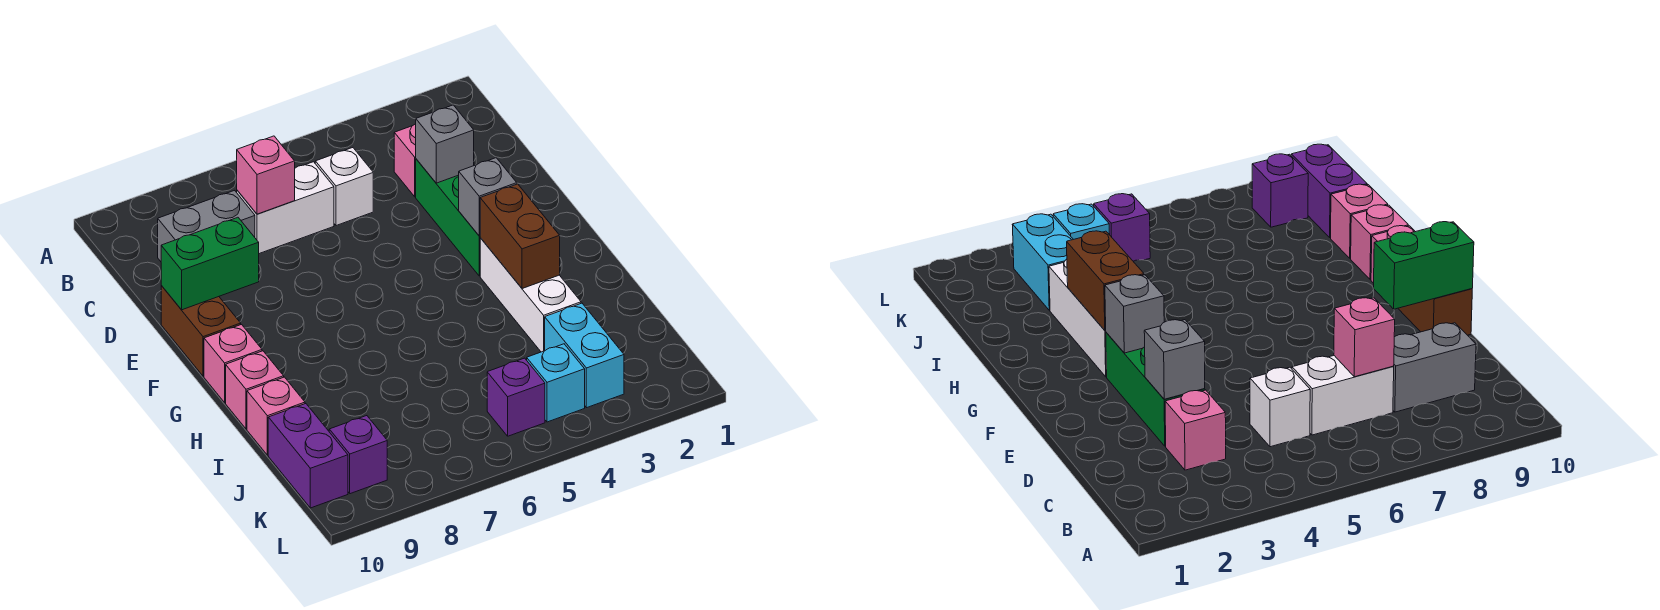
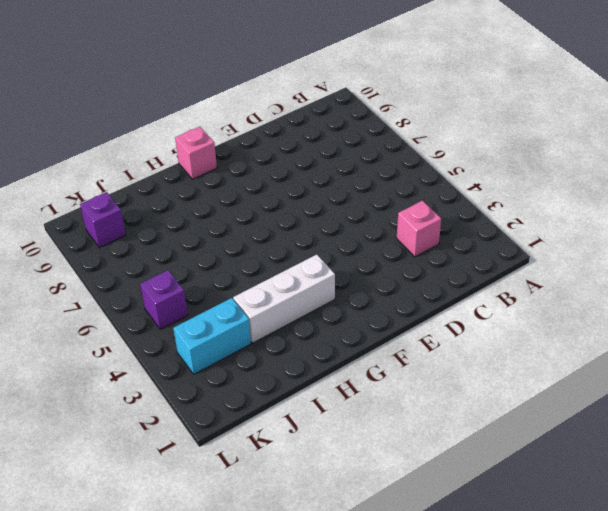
none -> white 1x1 brick [315,148,373,226]
none -> white 1x2 brick [237,162,334,254]
none -> grey 1x2 brick [158,190,255,261]

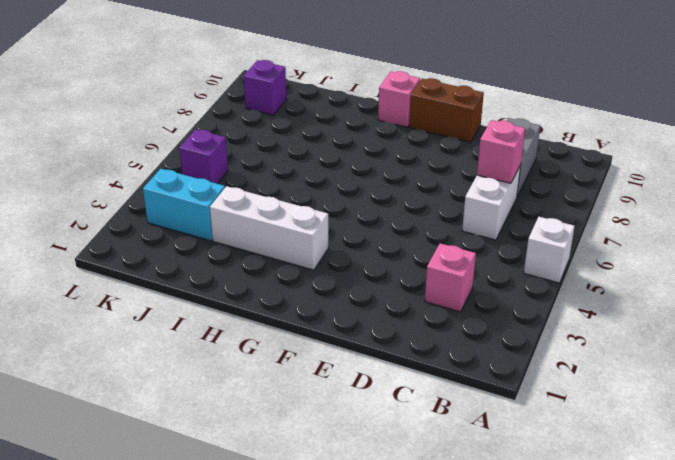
white 1x1 brick [524,217,575,283] -> white 1x1 brick moved to [315,148,373,226]
none -> green 1x3 brick [416,159,480,276]
none -> pink 1x1 brick [226,351,284,429]
none -> pink 1x1 brick [247,377,305,455]

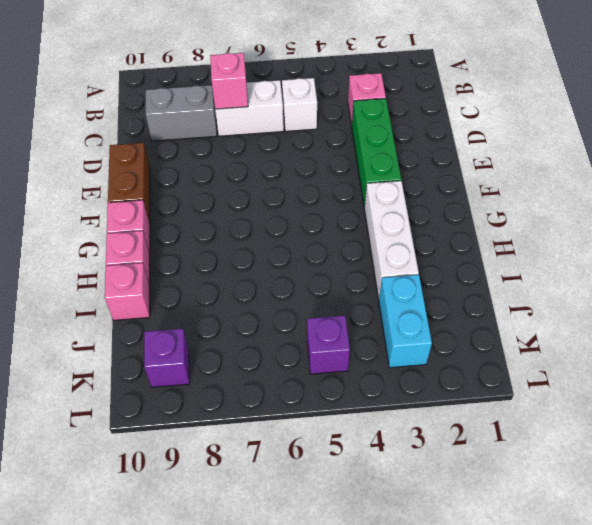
none -> purple 1x2 brick [268,404,348,508]
none -> cyan 1x1 brick [527,344,585,422]
none -> grey 1x1 brick [416,105,474,183]

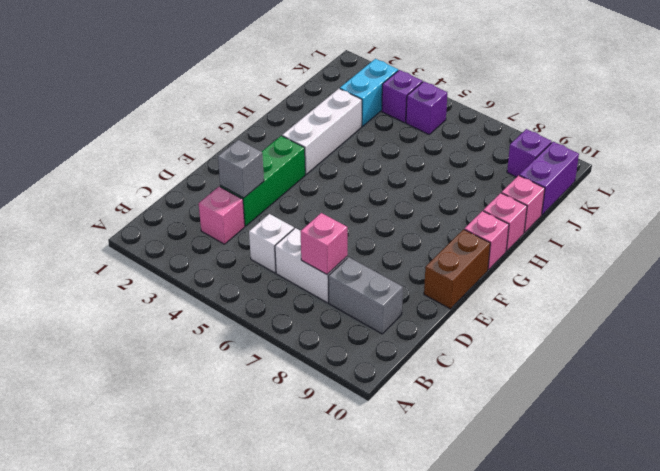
purple 1x1 brick [382,70,423,123] -> cyan 1x1 brick [527,344,585,422]
none -> green 1x2 brick [161,217,259,310]
none -> grey 1x1 brick [459,158,517,236]
none -> brown 1x2 brick [480,184,560,289]

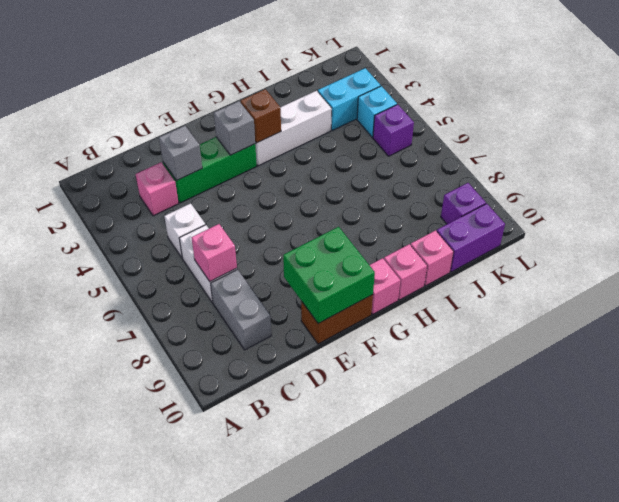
green 2x2 brick [283,227,375,323] -> green 1x2 brick [161,217,259,310]
brown 1x1 brick [241,89,281,143] -> brown 1x2 brick [480,184,560,289]

